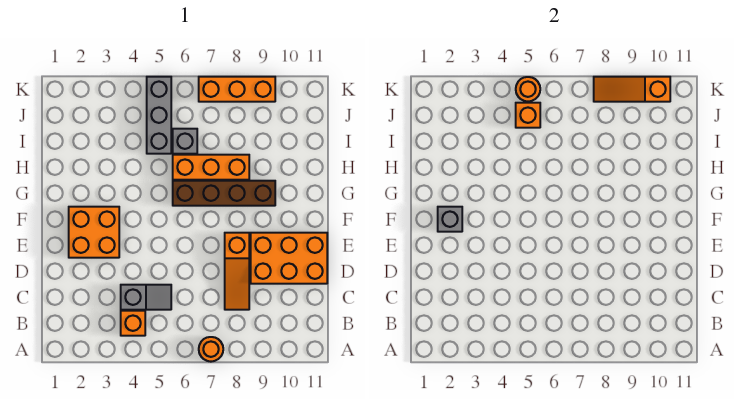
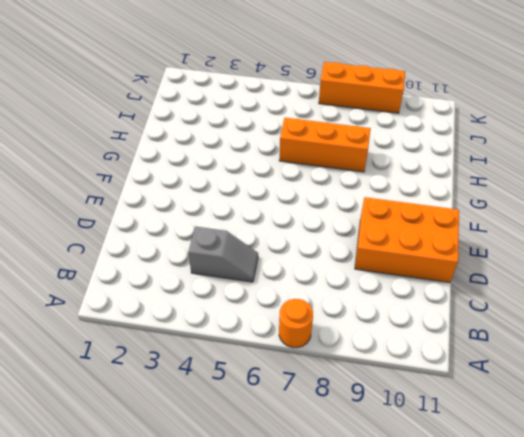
none -> orange 1x1 brick [121,311,145,336]
none -> orange 1x3 slope [225,233,249,310]
none -> orange 2x2 brick [69,207,119,258]

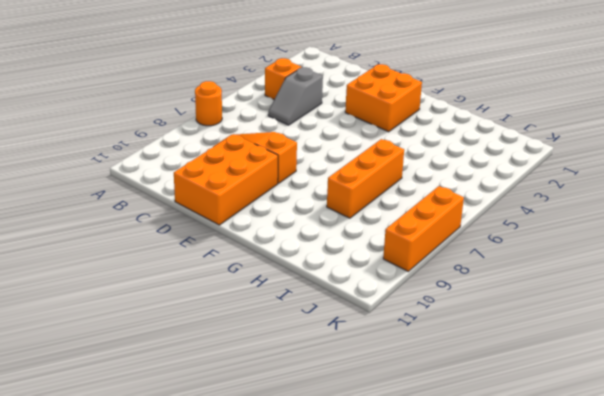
none -> brown 1x4 brick [173,181,275,206]
none -> grey 1x3 brick [147,77,171,154]
none -> grey 1x1 brick [173,129,197,154]

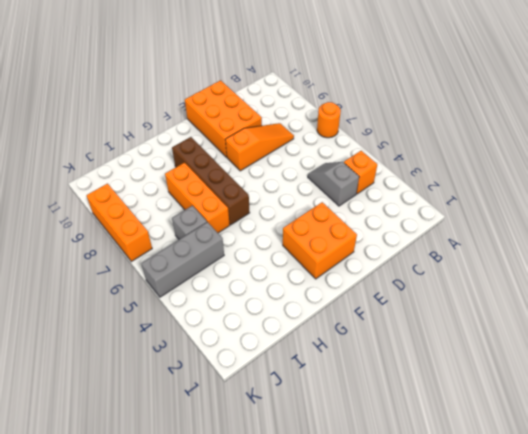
none -> grey 1x1 brick [438,207,462,232]
none -> orange 1x1 brick [516,103,540,128]
none -> orange 1x1 round brick [516,77,540,102]

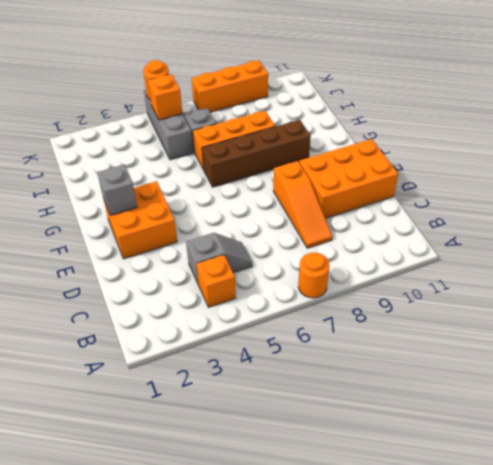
none -> orange 1x3 slope [594,77,670,102]

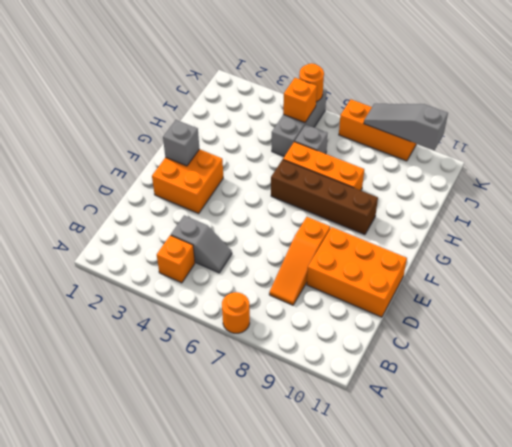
grey 1x3 slope [364,104,448,150] -> orange 1x3 slope [594,77,670,102]

